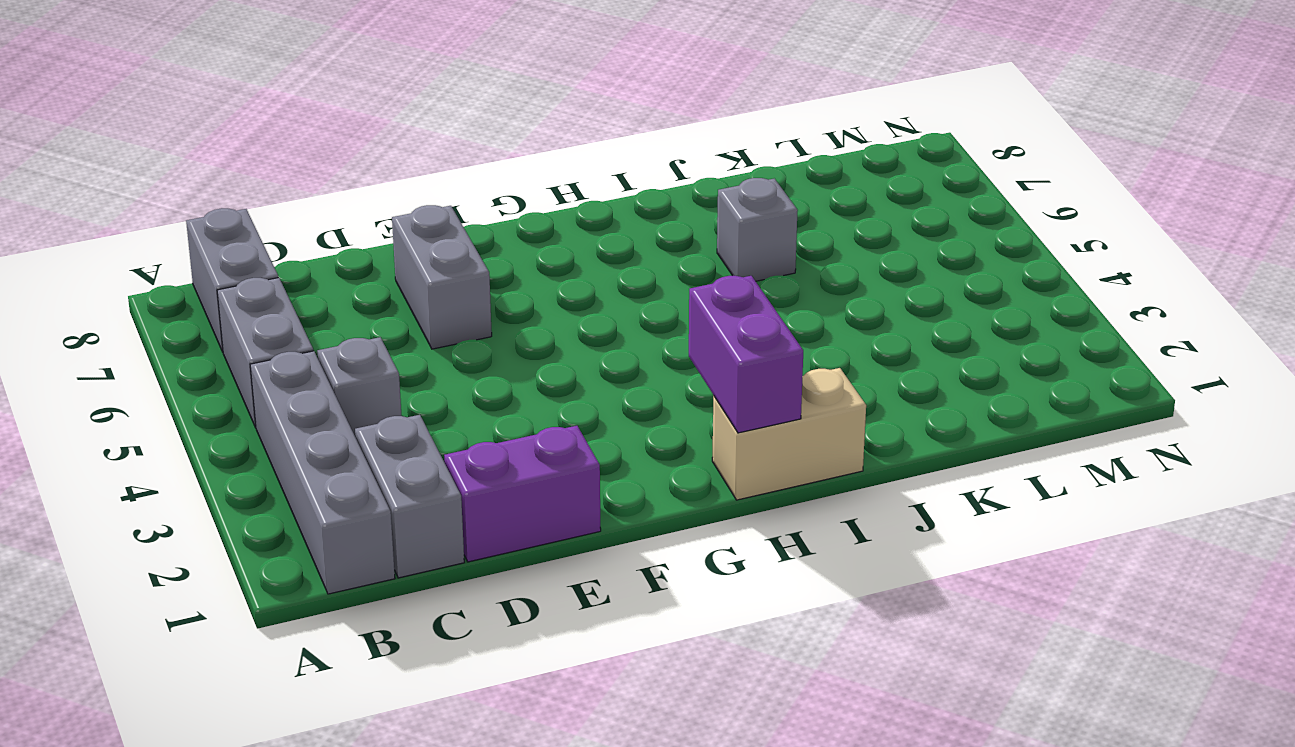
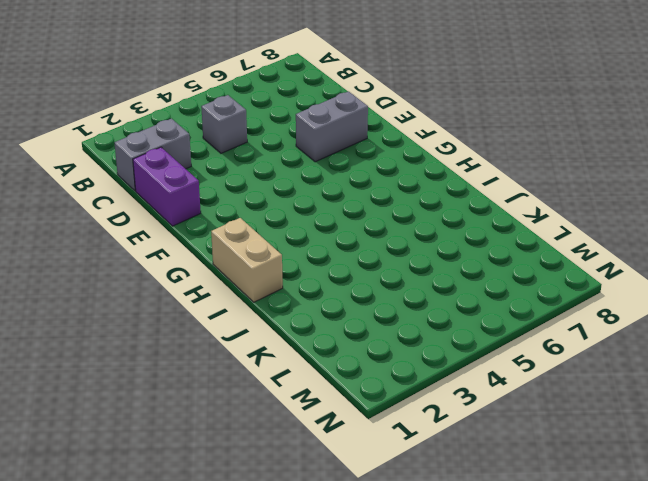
none -> grey 1x4 brick [250,351,395,594]
none -> grey 1x2 brick [217,278,313,428]

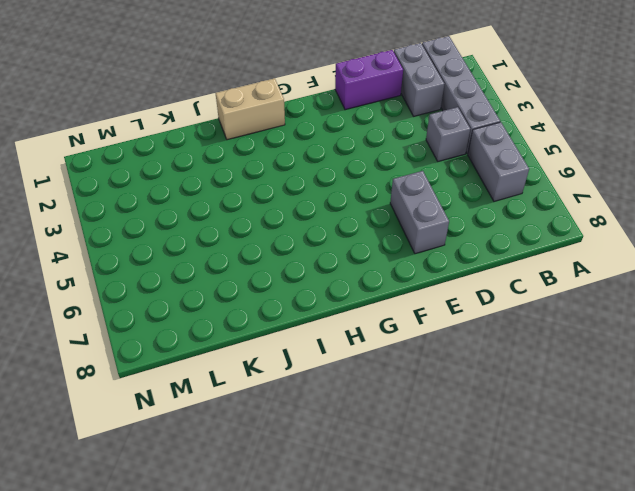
none -> grey 1x2 brick [186,208,278,352]
none -> grey 1x1 brick [717,178,798,281]

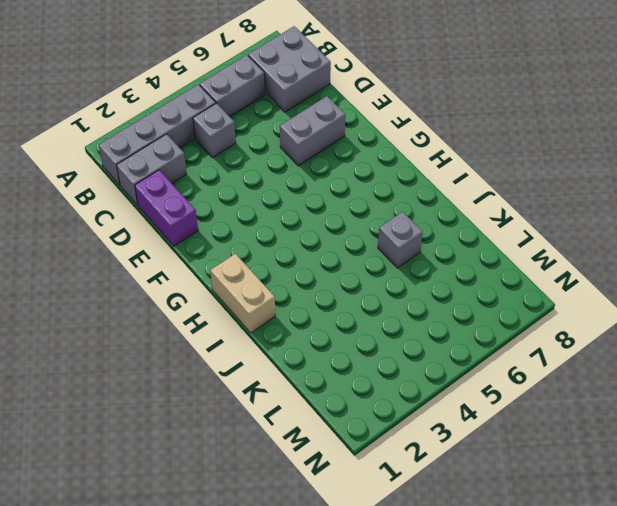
grey 2x2 brick [248,26,331,112] -> grey 1x2 brick [186,208,278,352]
none -> purple 1x2 brick [689,276,803,433]

